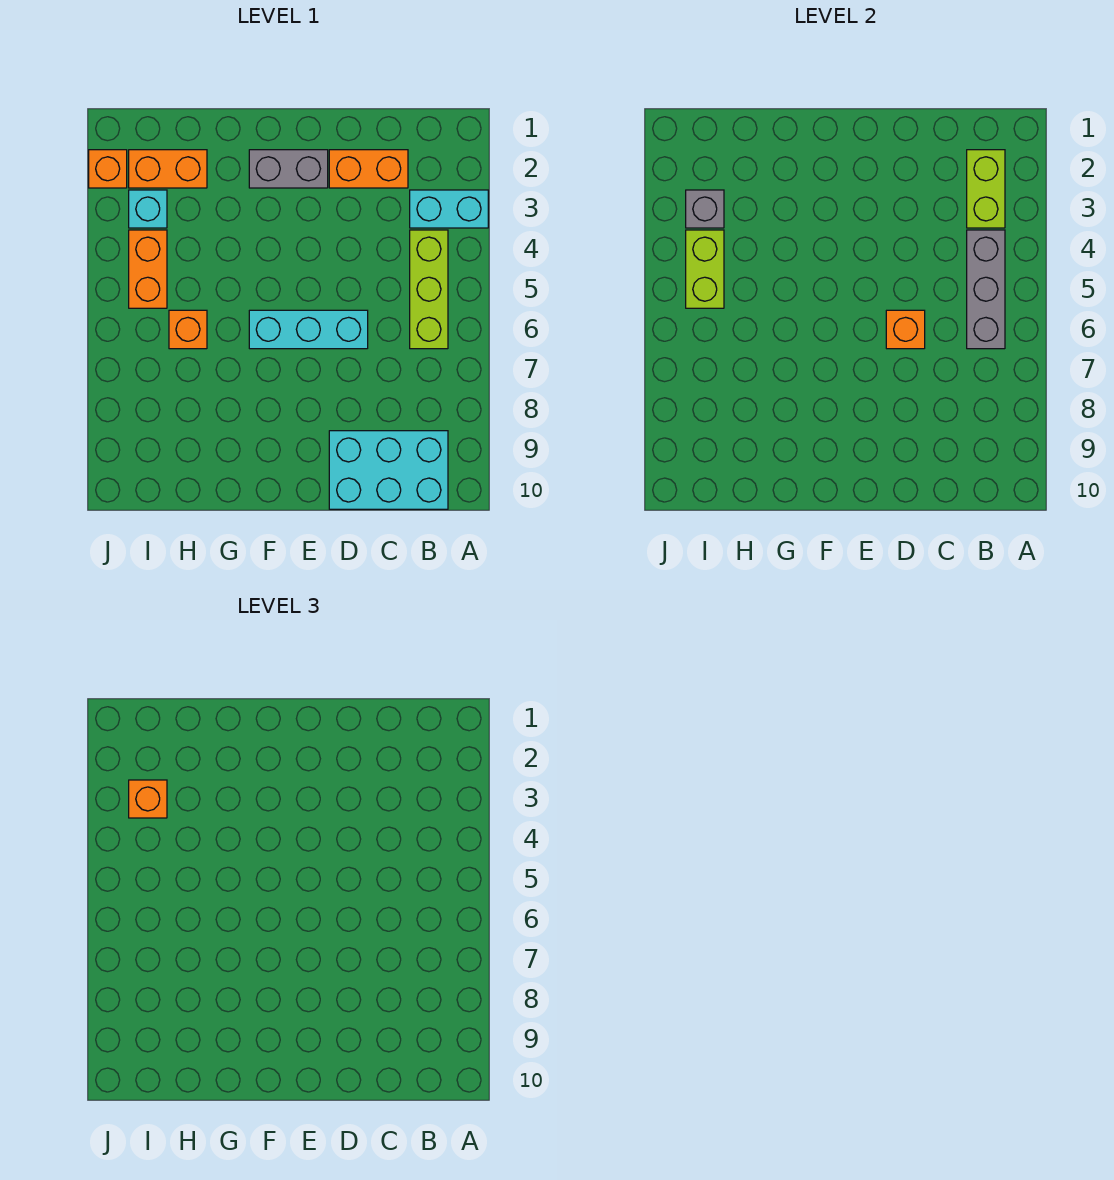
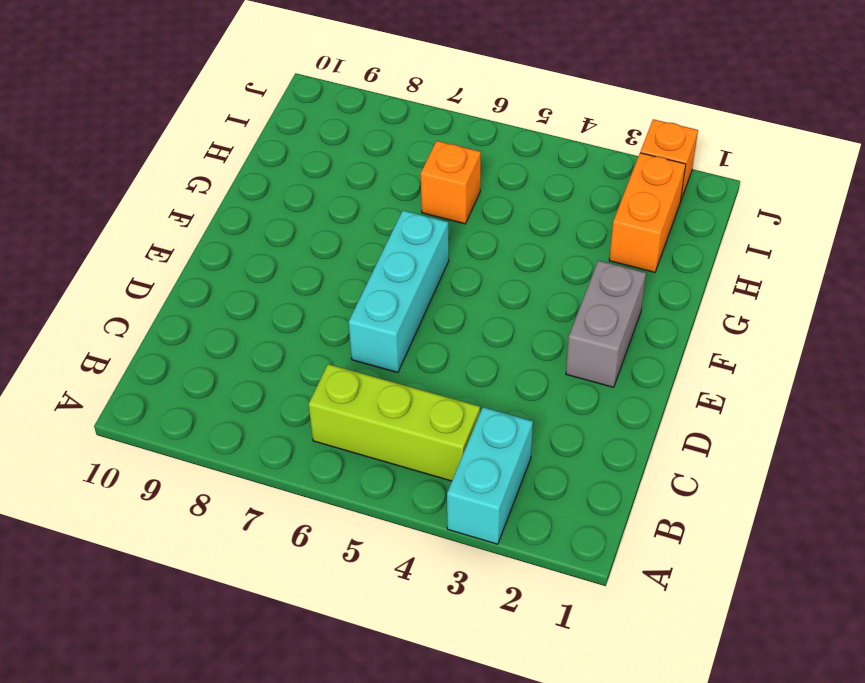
none -> cyan 2x3 brick [329,431,448,509]
none -> orange 1x2 brick [329,150,408,188]
none -> cyan 1x1 brick [129,190,167,228]

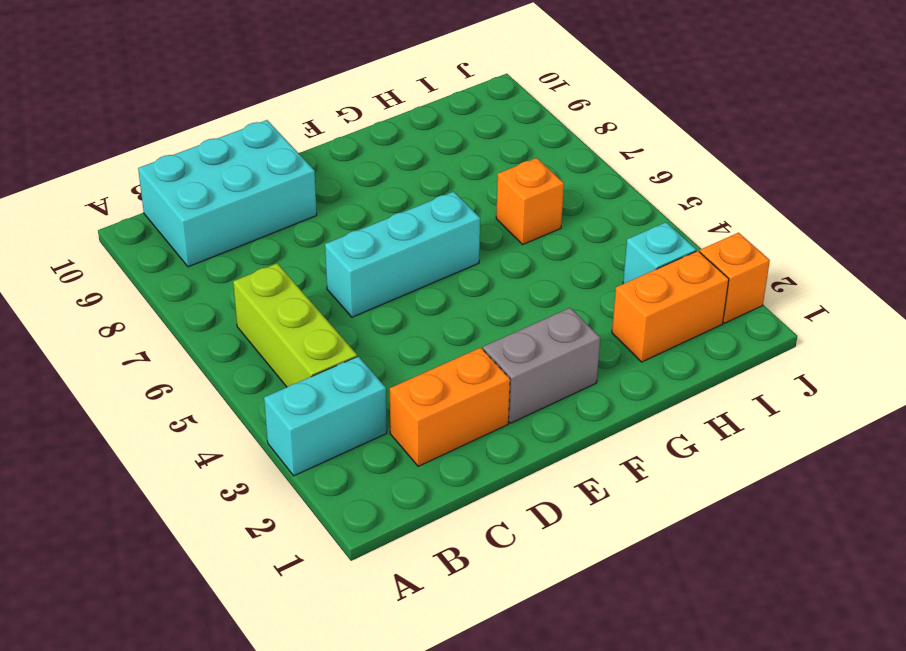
none -> orange 1x2 brick [129,230,167,308]
none -> lime 1x2 brick [967,150,1005,228]
none -> grey 1x3 brick [967,230,1005,349]

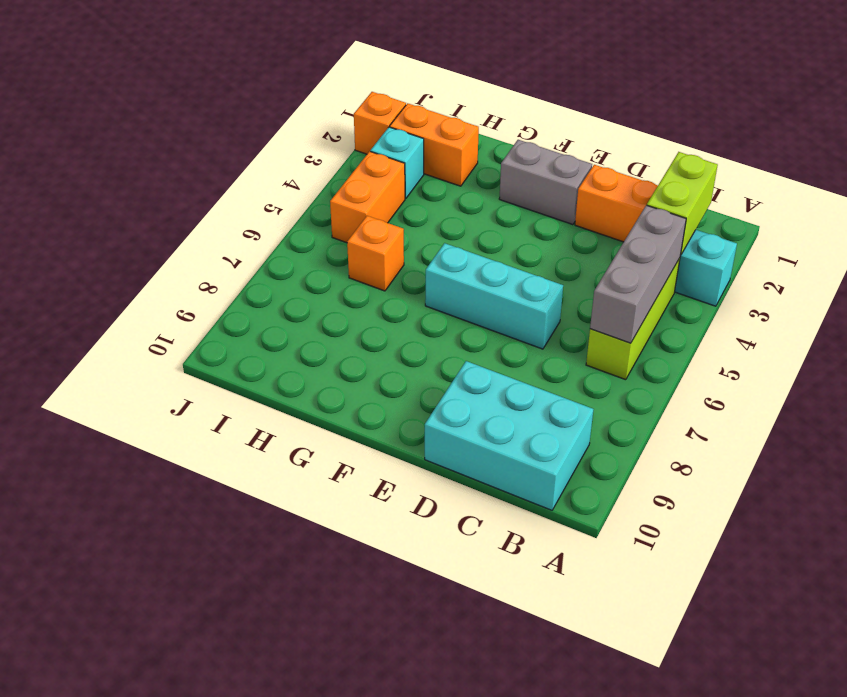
none -> orange 1x1 brick [886,310,925,349]
none -> grey 1x1 brick [686,190,724,228]
none -> lime 1x2 brick [686,230,724,308]

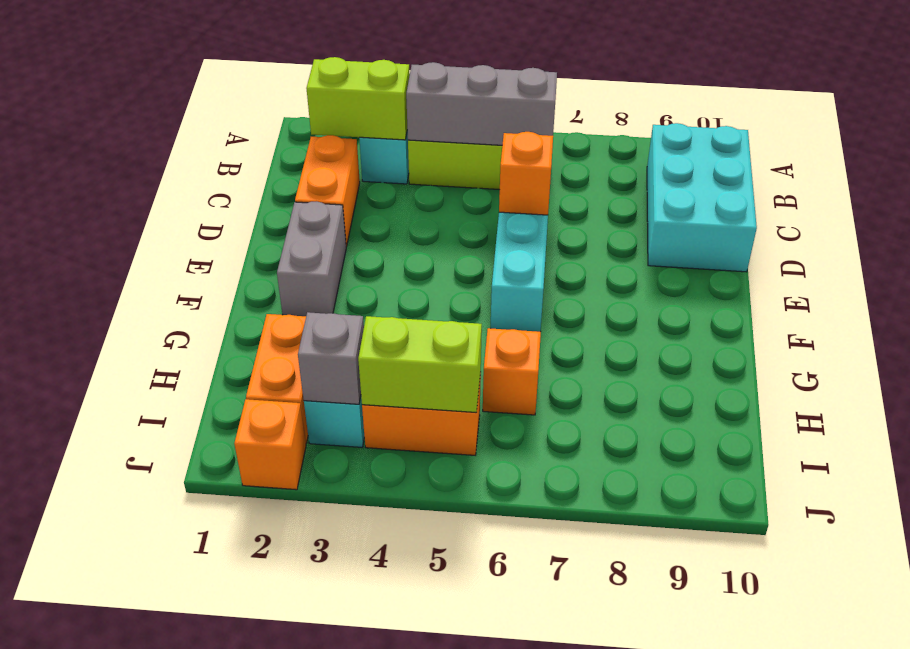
none -> orange 1x1 brick [129,780,167,818]

